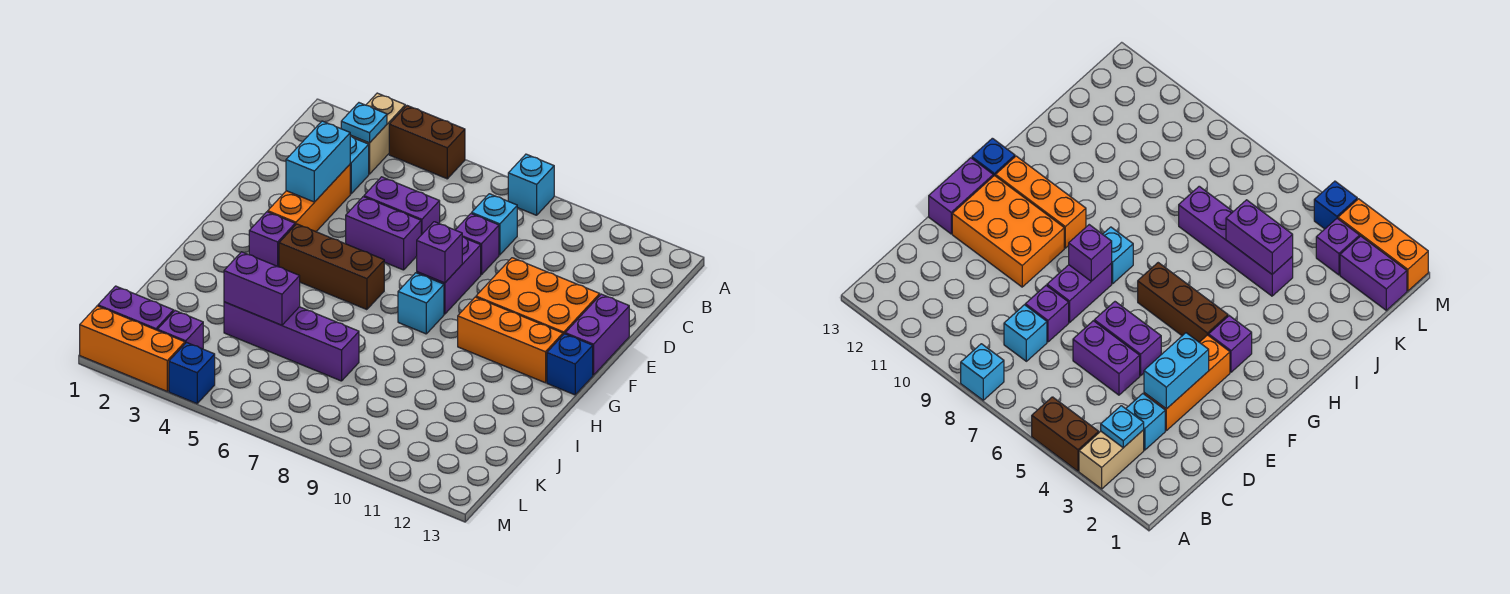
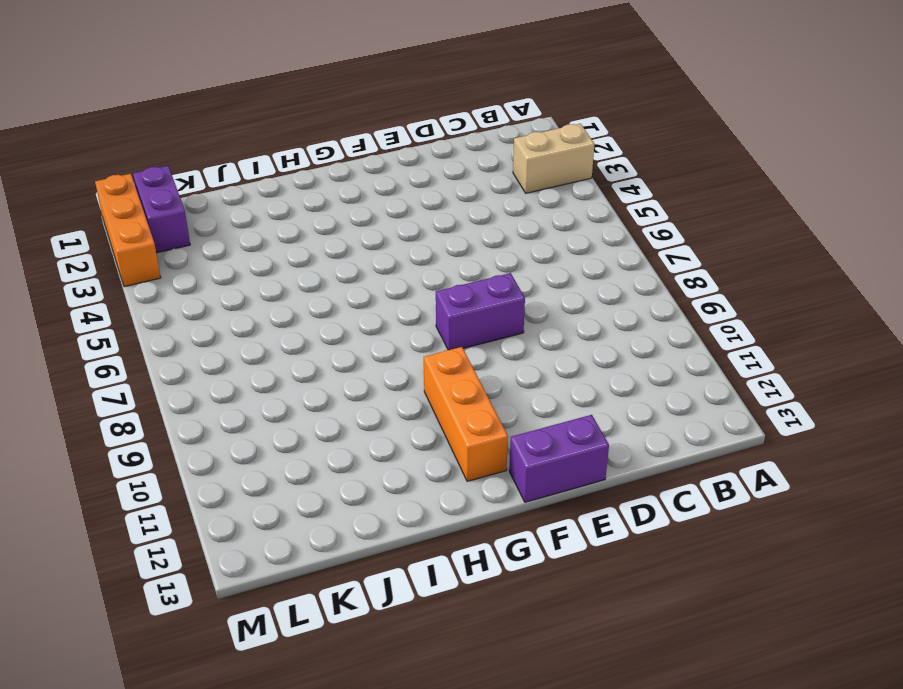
none -> brown 1x2 brick [389,106,465,179]
none -> cyan 1x1 brick [508,154,554,215]
none -> cyan 1x1 brick [350,136,369,194]

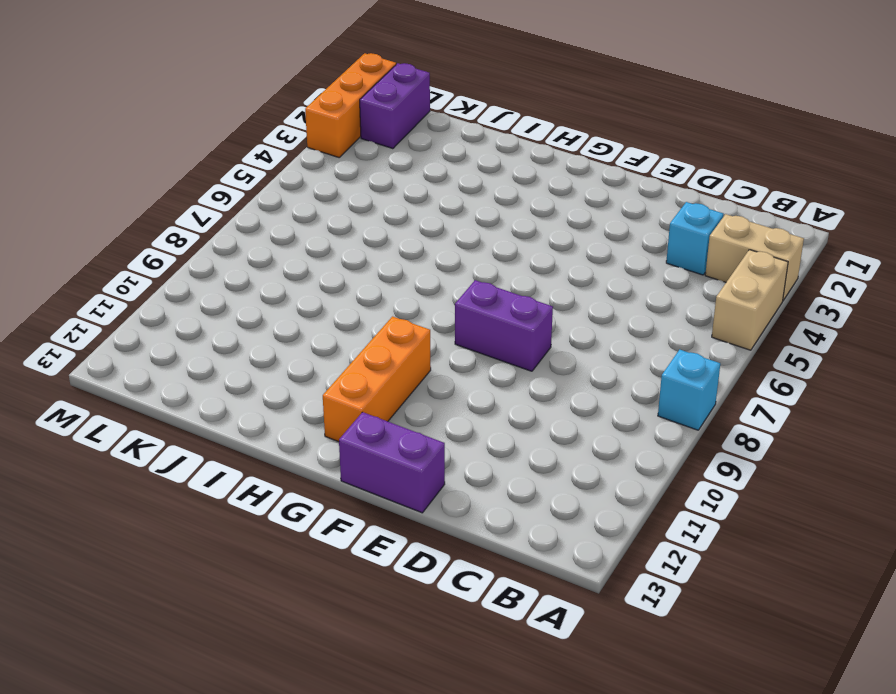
tan 1x2 brick [712,250,788,350] -> brown 1x2 brick [389,106,465,179]
none -> cyan 1x1 brick [472,194,517,255]
none -> orange 1x3 brick [268,165,350,232]
none -> purple 1x2 brick [364,177,440,235]

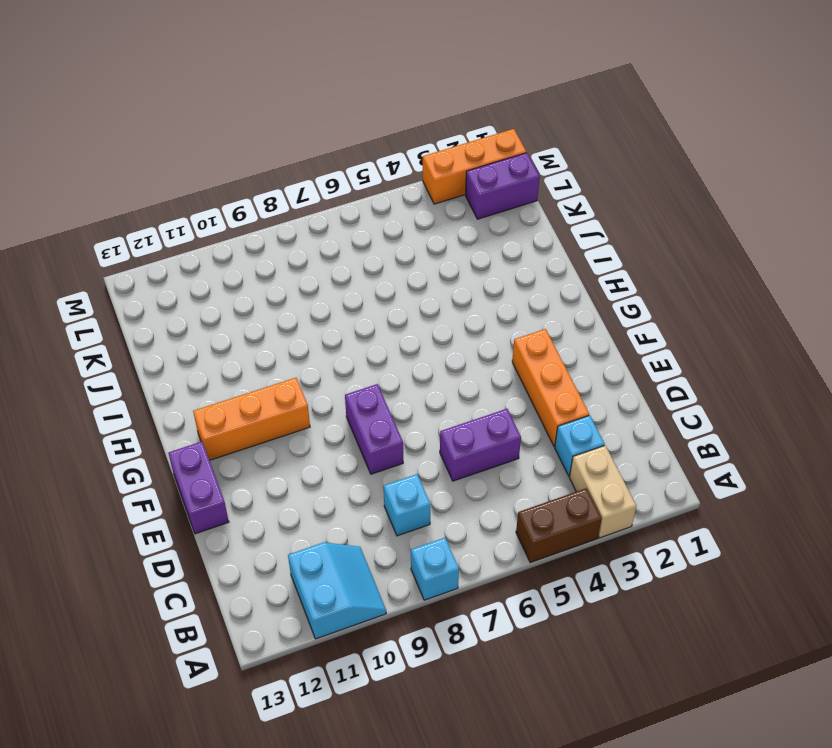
cyan 2x2 slope [288,542,386,639] -> none
none -> purple 1x1 brick [456,214,499,275]
none -> purple 1x2 brick [346,197,421,270]
none -> orange 2x3 brick [476,258,600,335]

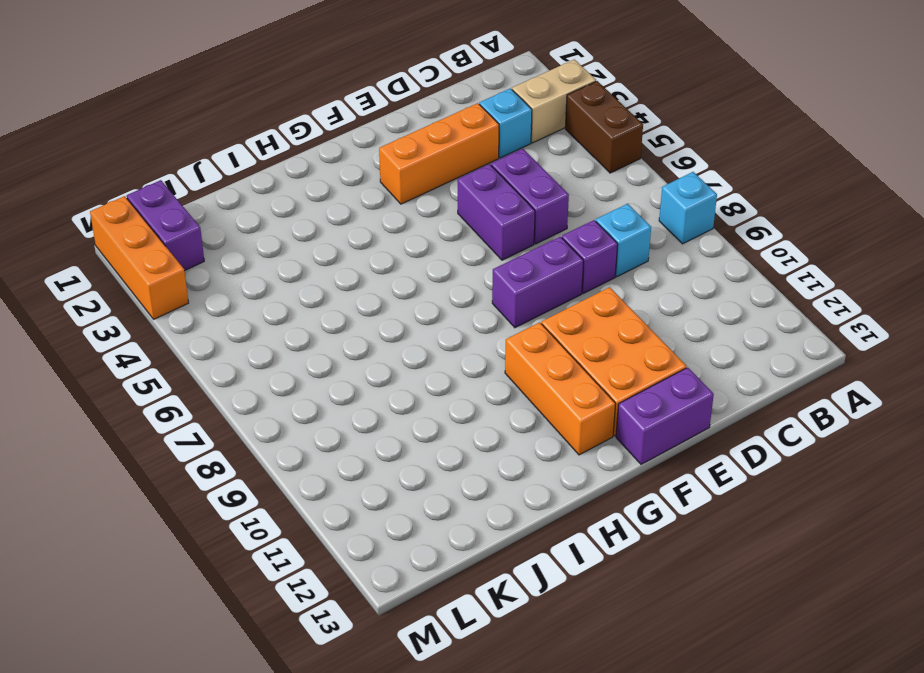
none -> purple 1x1 brick [249,212,295,267]
none -> brown 1x3 brick [279,224,384,310]
none -> cyan 1x1 brick [398,273,444,334]

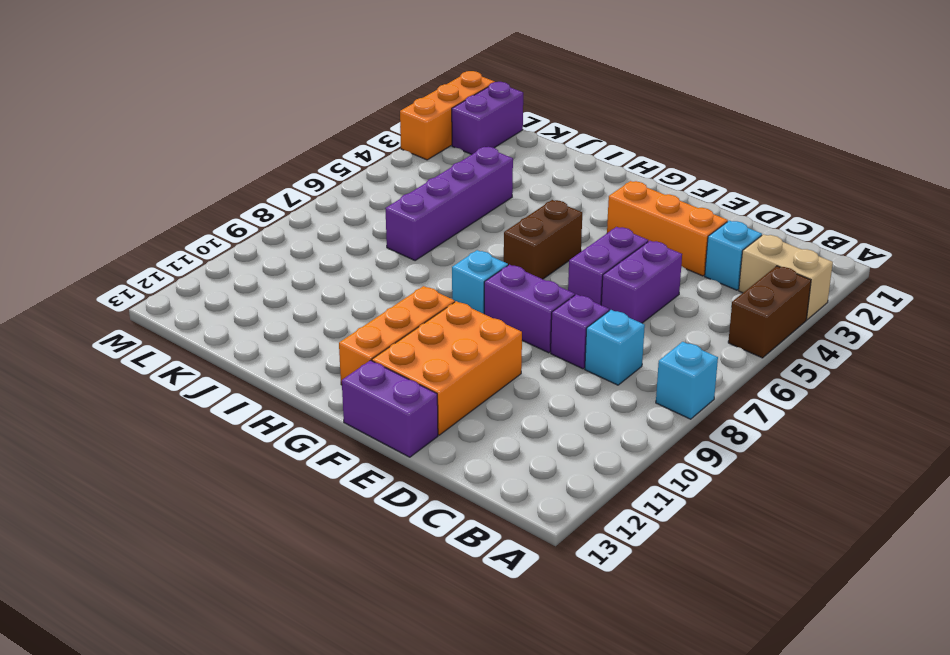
brown 1x2 brick [504,200,582,279] -> brown 1x3 brick [279,224,384,310]
none -> purple 1x1 brick [249,212,295,267]
none -> blue 1x1 brick [547,334,593,395]
none -> purple 1x1 brick [158,311,203,349]

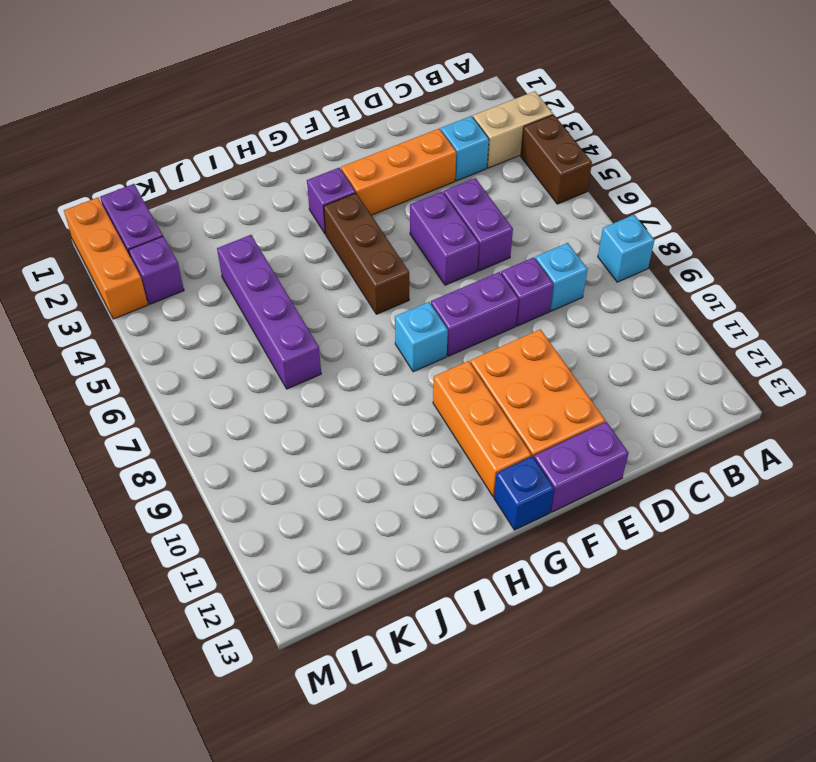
none -> blue 1x1 brick [169,343,215,404]
none -> cyan 1x1 plate [341,103,387,143]
none -> cyan 1x2 brick [286,121,350,202]

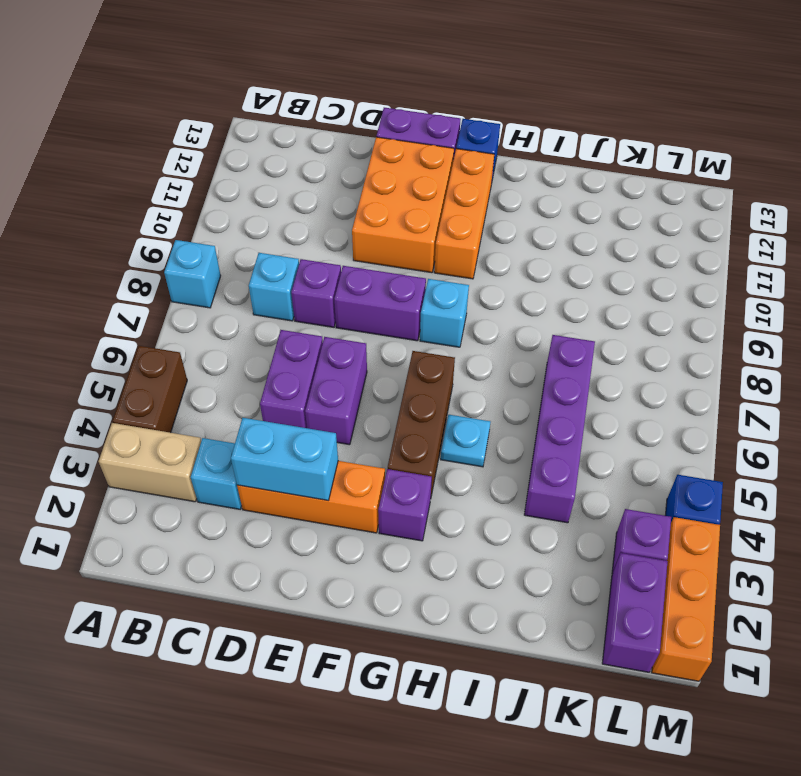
cyan 1x1 plate [441,415,490,467] -> cyan 1x1 plate moved to [341,103,387,143]
none -> purple 1x1 brick [417,222,462,283]
none -> purple 1x2 brick [224,252,300,325]

